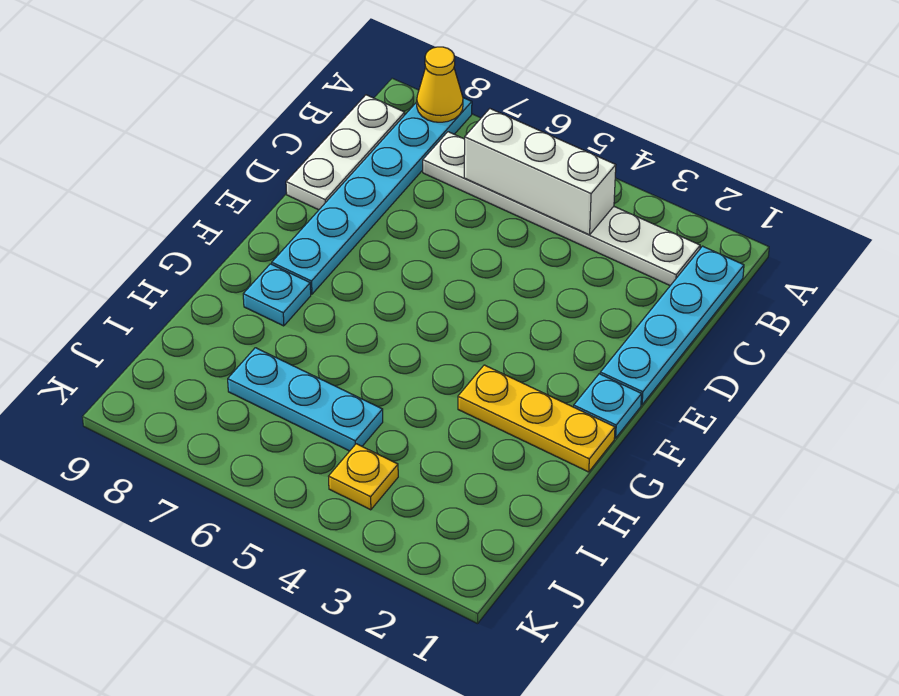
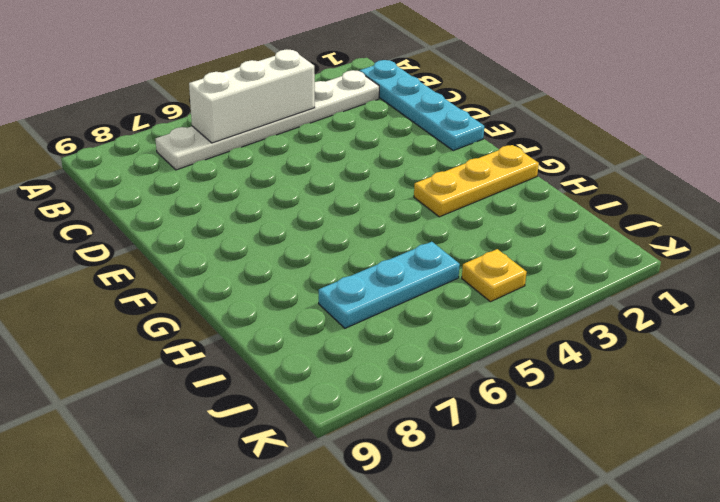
none -> cyan 1x6 plate [272,98,472,294]
none -> white 1x3 plate [286,95,405,210]

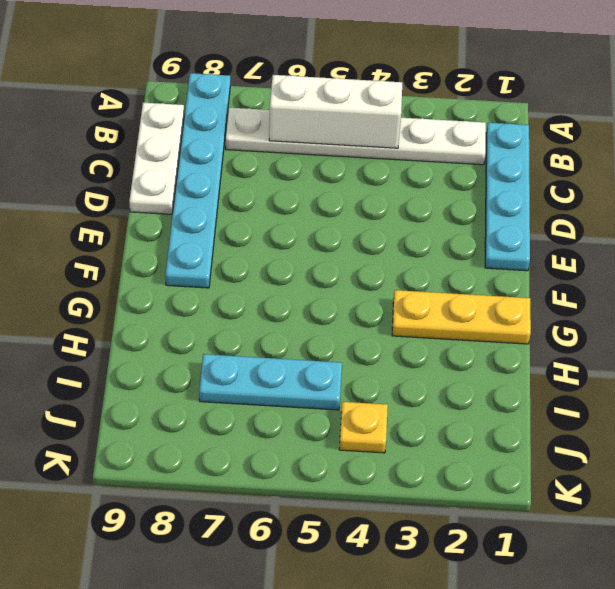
none -> cyan 1x1 plate [574,374,642,438]
none -> cyan 1x1 plate [243,264,311,326]

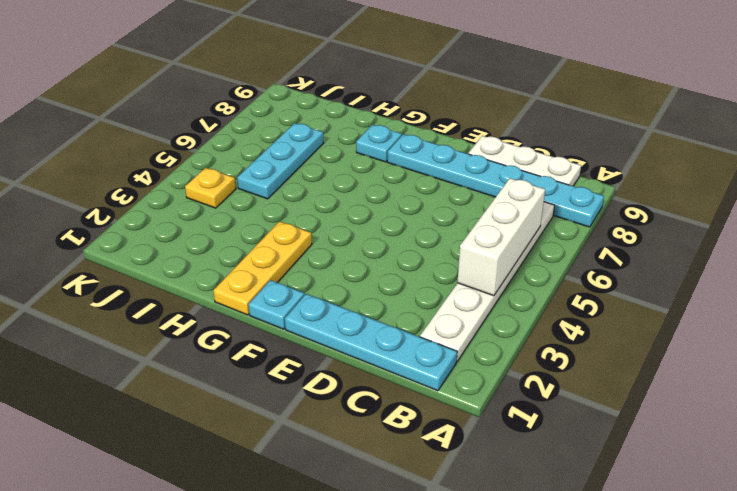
none -> yellow 1x1 cone [417,47,463,122]

